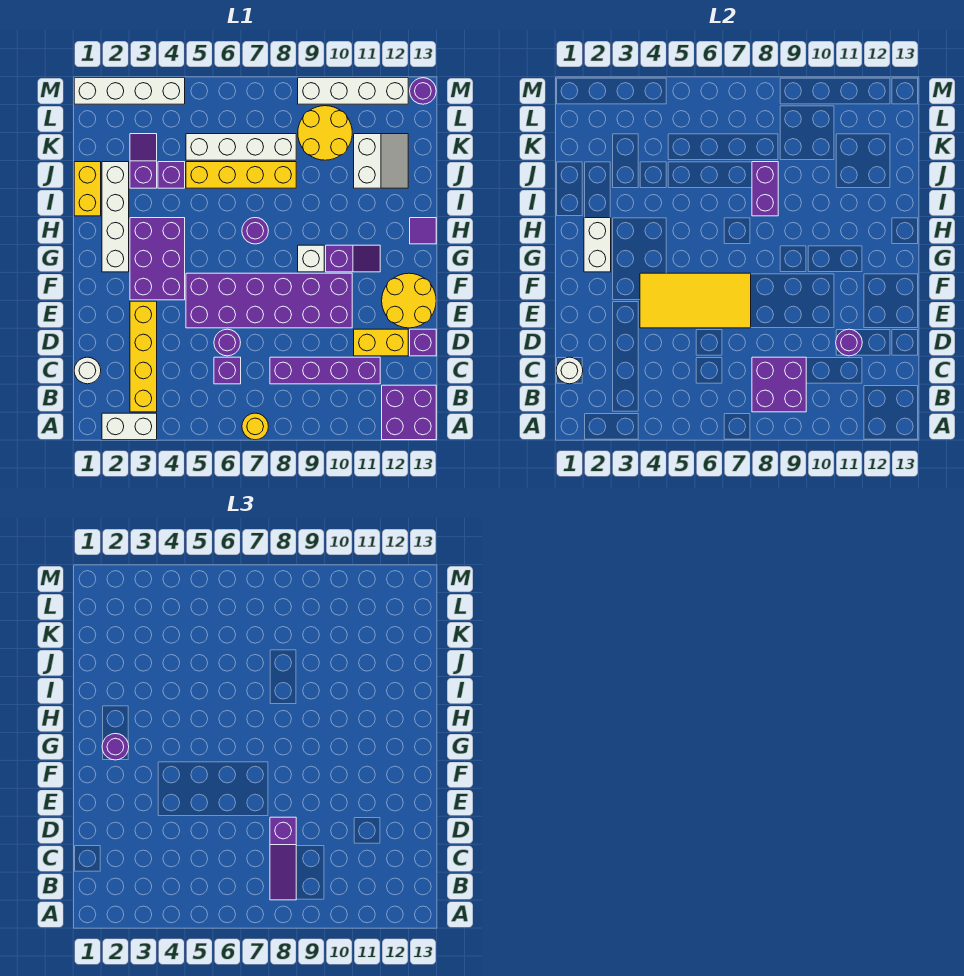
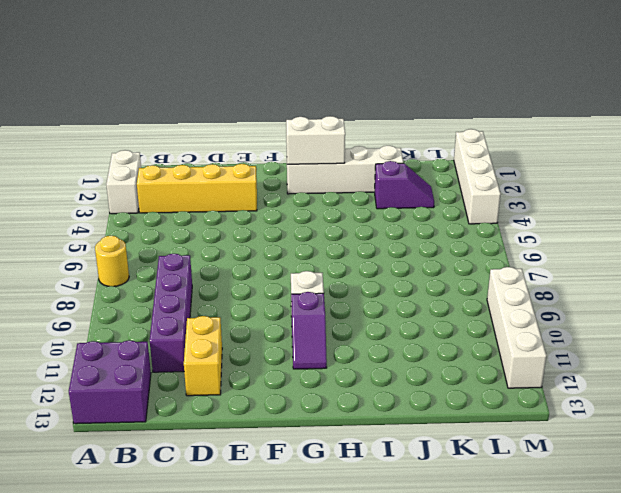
none -> white 1x1 round brick [74,357,101,384]
none -> purple 1x1 brick [214,357,241,384]
none -> purple 1x1 round brick [214,329,241,356]
none -> purple 1x1 brick [410,329,436,356]

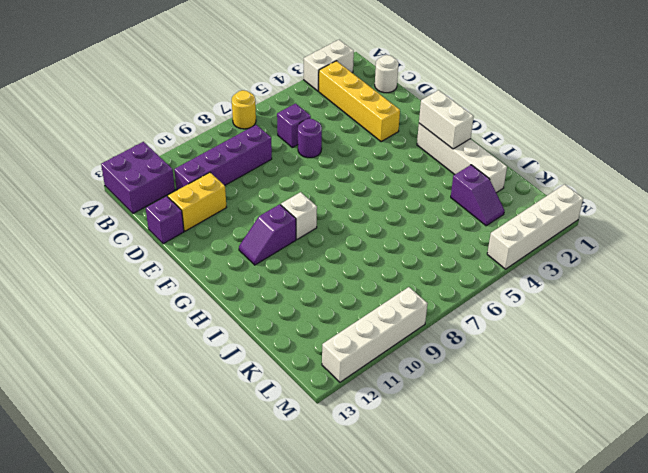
none -> purple 2x6 brick [186,273,352,328]
none -> yellow 2x2 round brick [382,273,436,328]
none -> purple 2x3 brick [130,218,185,300]
none -> purple 1x1 round brick [242,218,268,244]

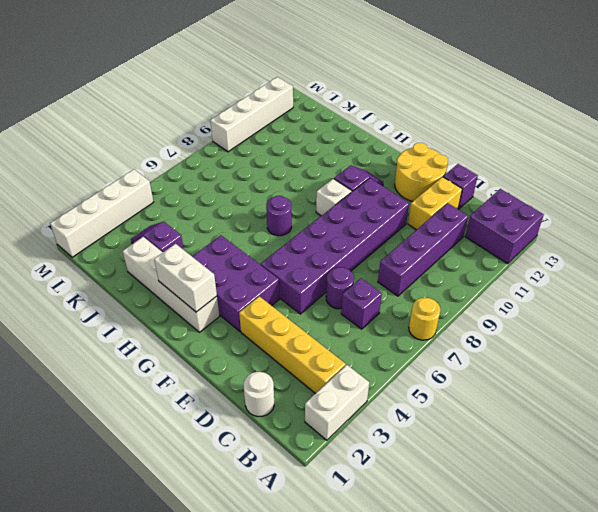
none -> purple 1x1 tile [410,218,436,244]
none -> yellow 1x2 brick [74,162,101,216]
none -> purple 1x1 brick [158,162,185,188]
none -> yellow 1x4 brick [186,162,296,188]

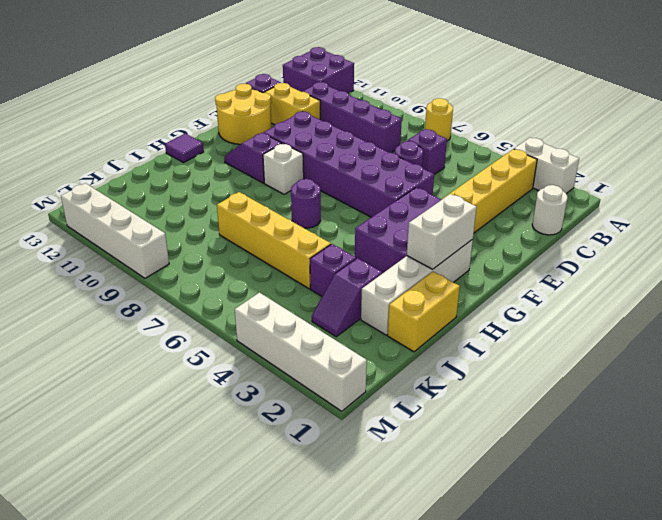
none -> white 2x2 slope [354,134,408,188]
none -> white 1x4 brick [186,134,296,160]
none -> yellow 2x2 round brick [298,106,352,160]
none -> purple 1x1 round brick [410,78,436,104]

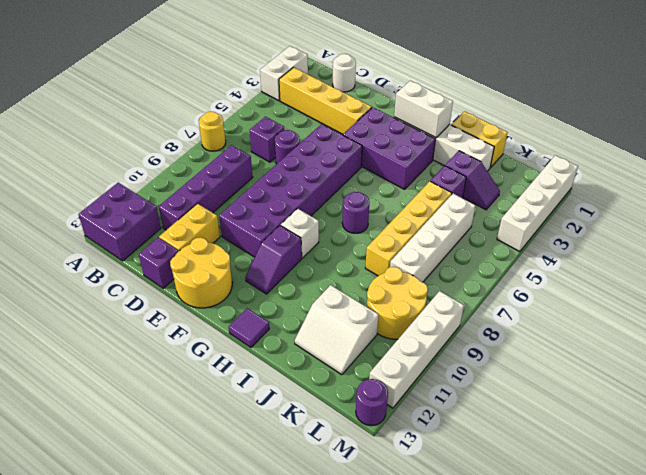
none -> purple 2x2 brick [752,357,806,412]
none -> white 1x1 round brick [556,357,583,384]
none -> purple 1x1 round brick [836,329,862,356]
none -> yellow 2x4 tile [640,273,751,328]

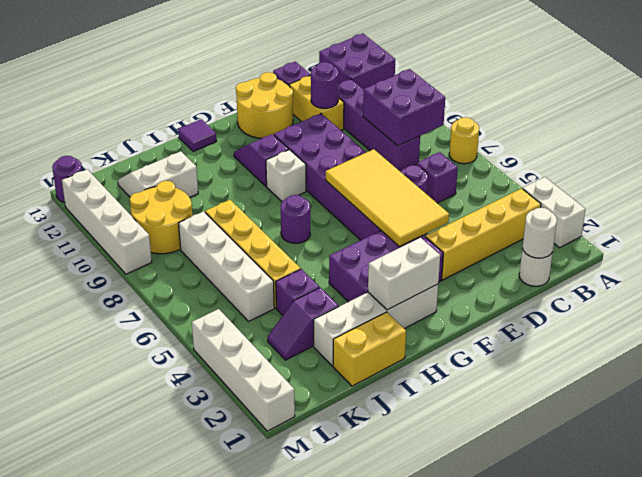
none -> purple 1x2 brick [752,162,778,216]
none -> purple 1x3 slope [270,817,296,900]
none -> purple 1x1 round brick [102,734,129,760]

